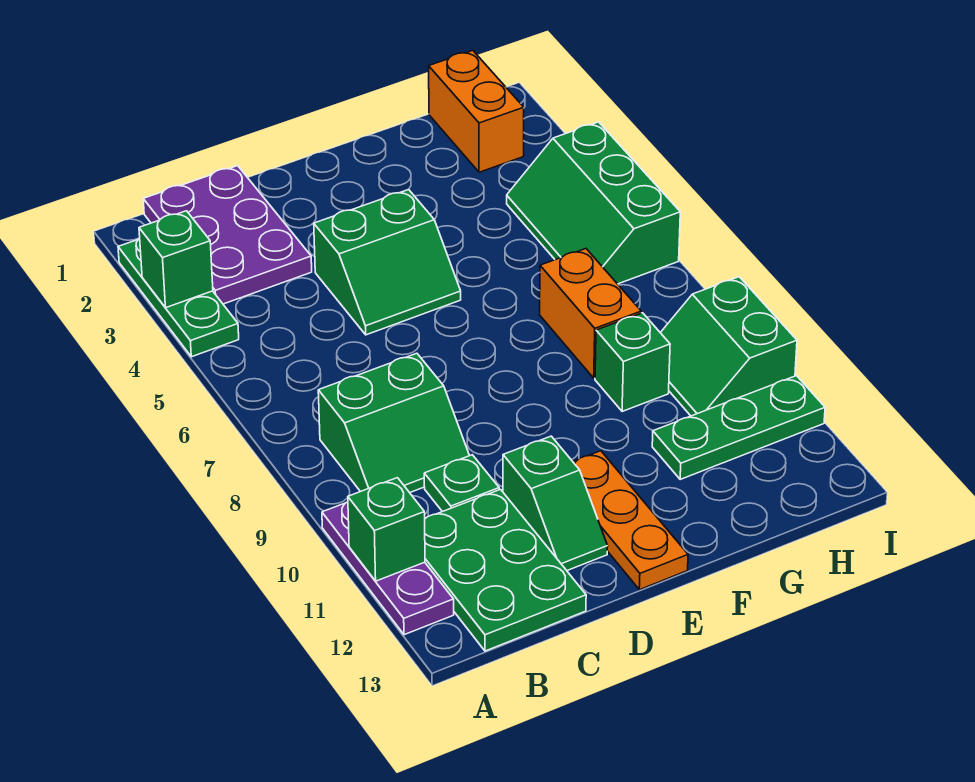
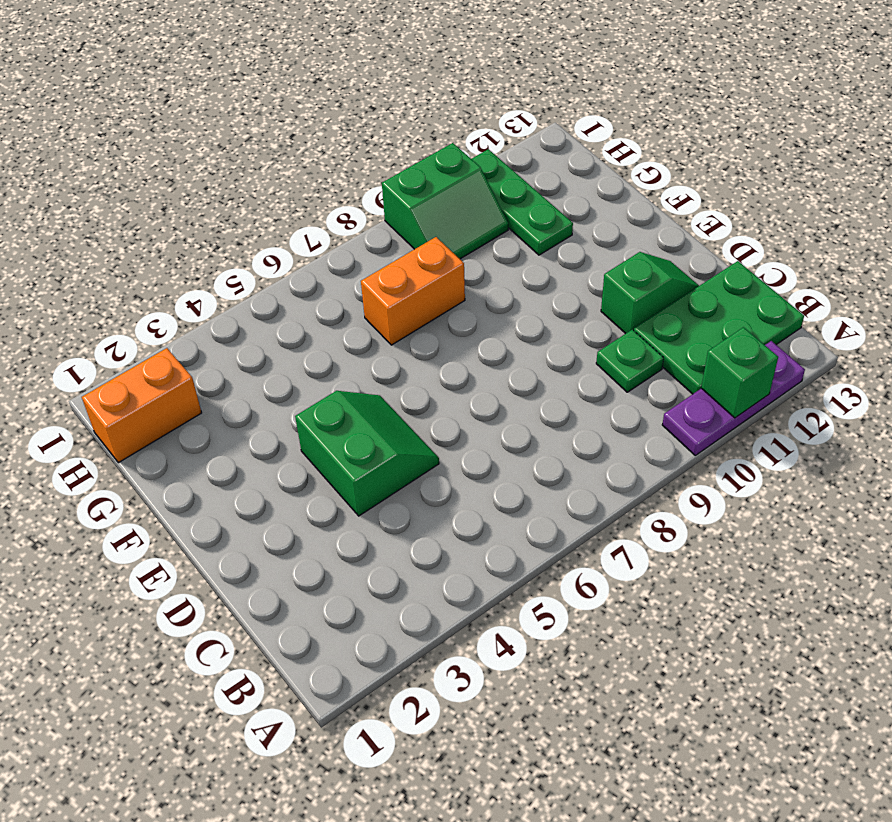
none -> green 1x3 plate [118,238,239,357]
none -> purple 2x3 plate [143,166,312,304]
none -> green 2x2 slope [318,353,469,493]

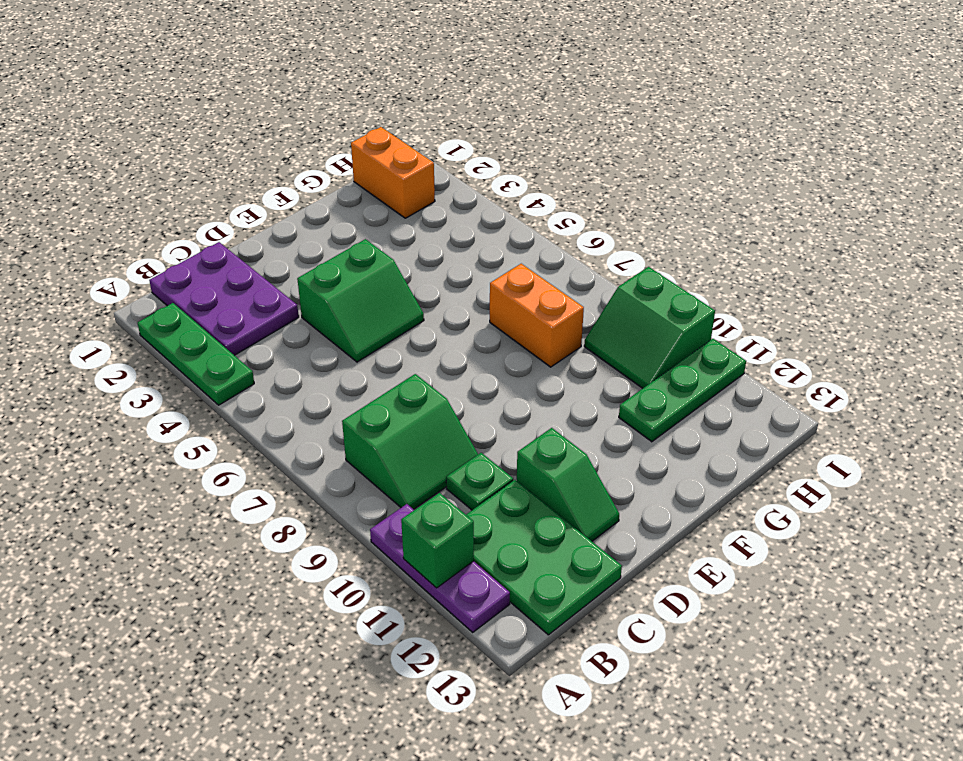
none -> orange 1x3 plate [573,451,688,590]
none -> green 1x1 brick [595,313,670,412]
none -> green 2x3 slope [507,122,680,284]

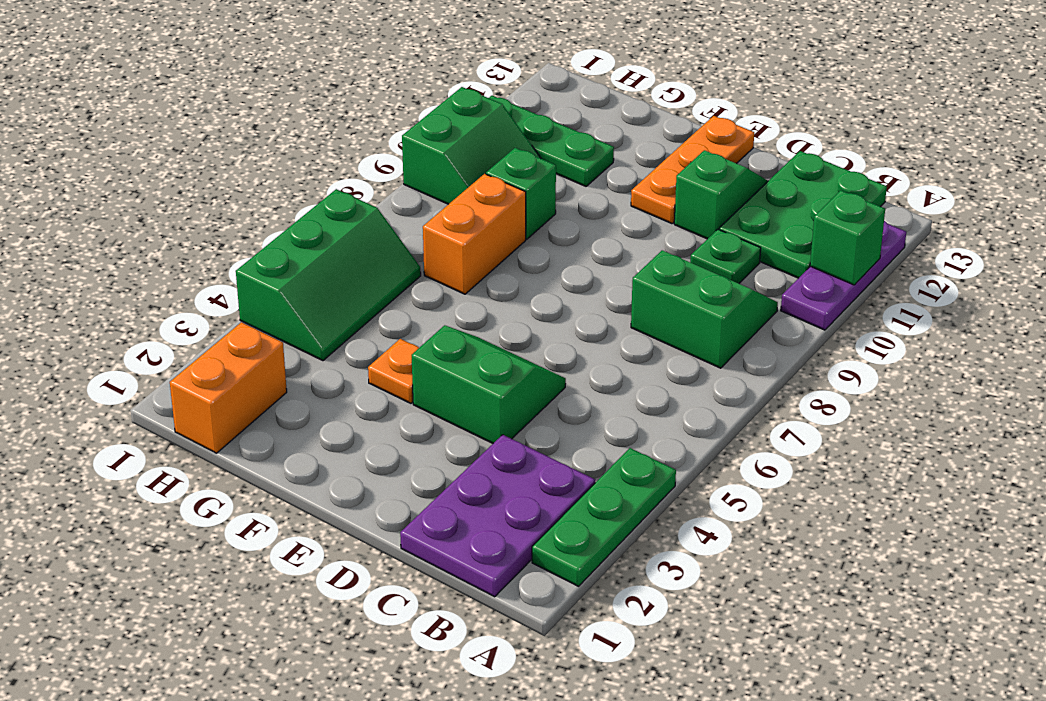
orange 1x1 plate [368,339,419,403] -> none
none -> green 1x1 brick [139,211,213,308]

